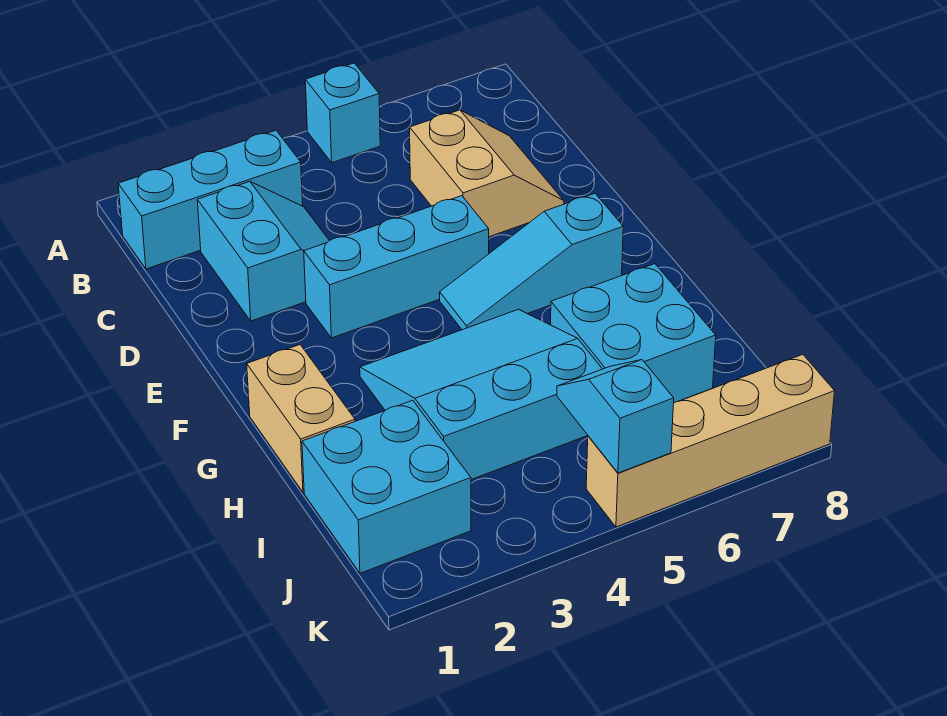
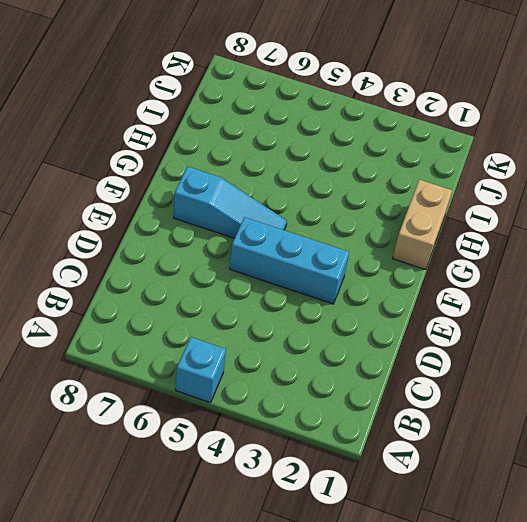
none -> cyan 1x3 brick [118,130,303,269]
none -> cyan 2x2 slope [197,182,329,321]
none -> tan 2x2 slope [410,110,564,237]

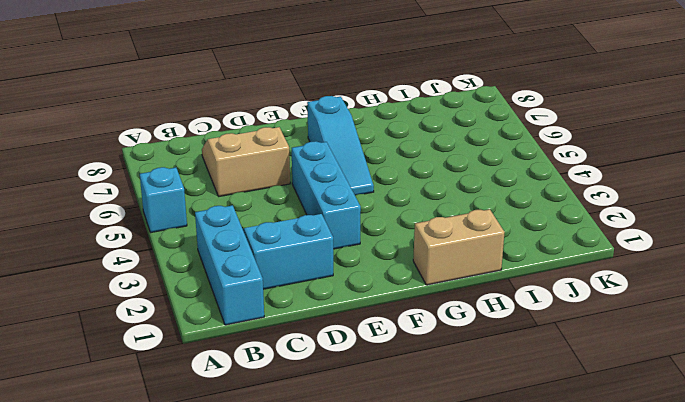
none -> cyan 3x3 slope [360,309,602,480]
none -> cyan 2x2 brick [551,264,716,403]
none -> cyan 2x2 brick [302,400,471,573]

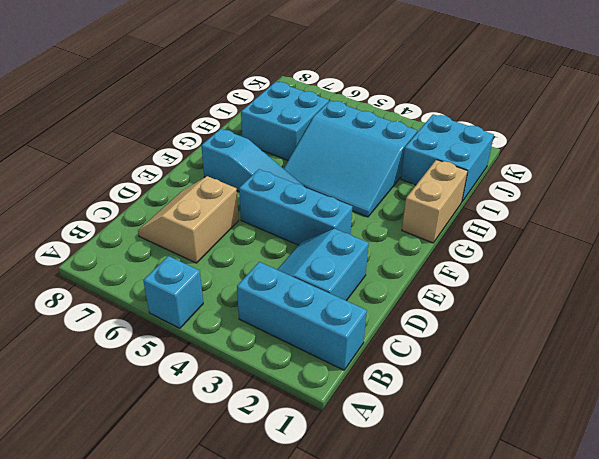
none -> tan 1x4 brick [586,355,835,527]
none -> cyan 1x2 slope [557,360,674,473]

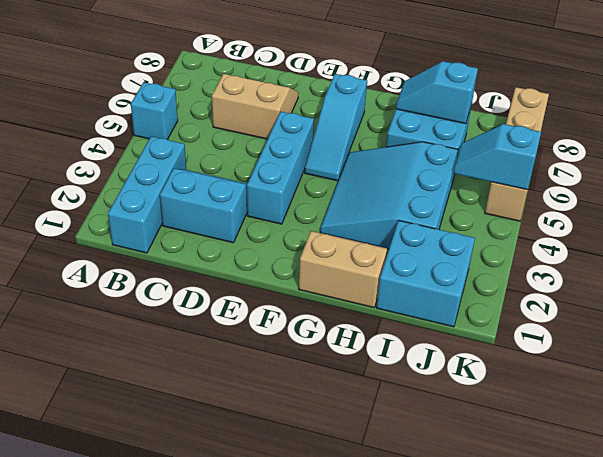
cyan 1x2 slope [396,61,478,124] -> none

